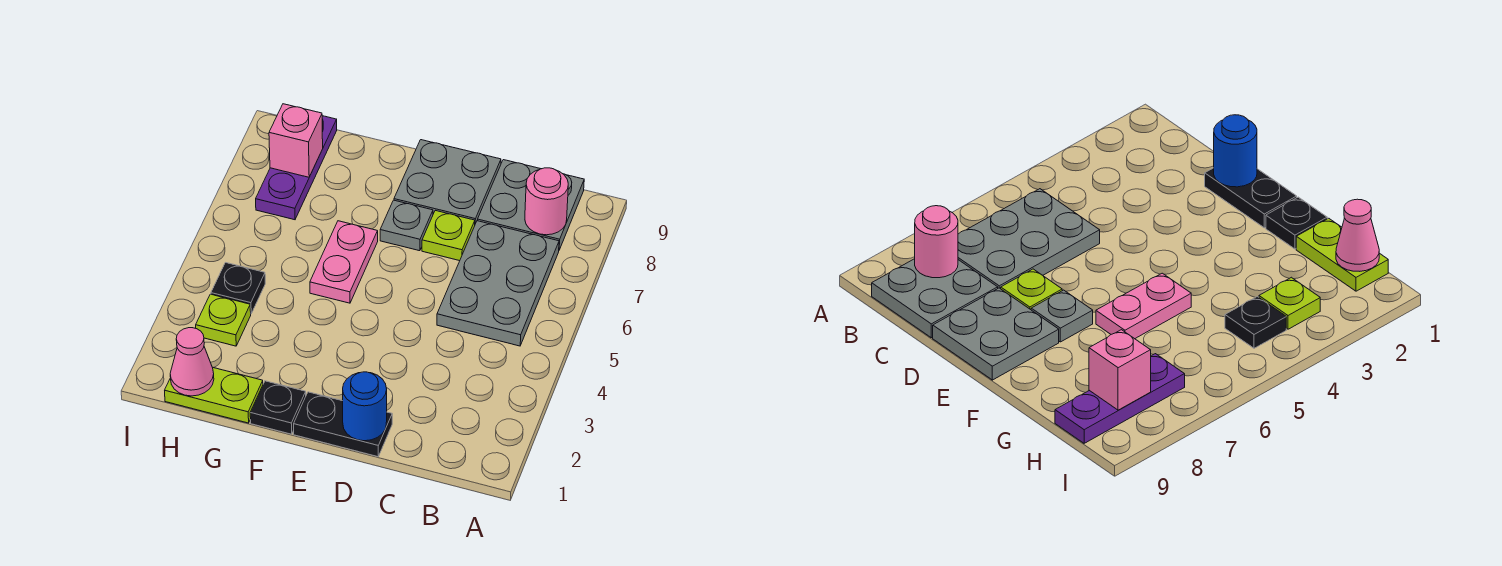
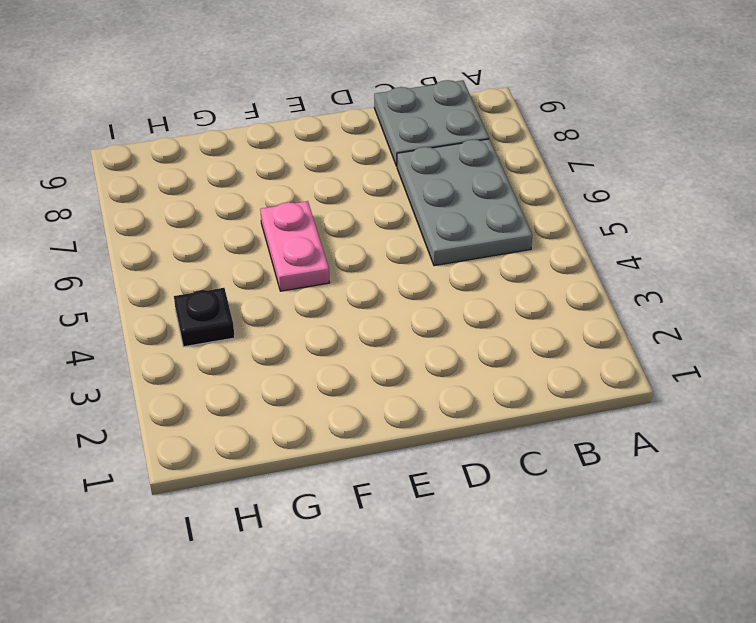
none -> black 1x2 plate [294,392,392,457]
none -> lime 1x1 plate [422,210,475,261]
none -> grey 2x2 plate [394,140,501,224]

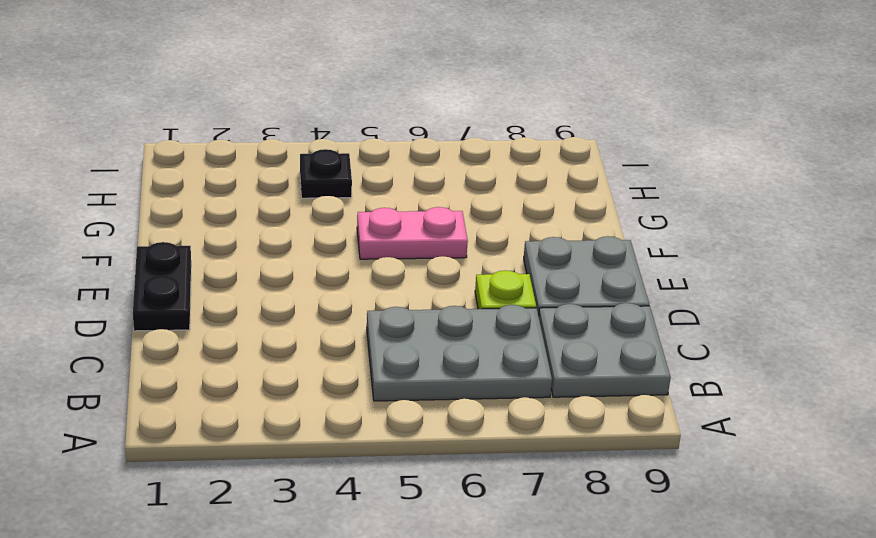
none -> grey 1x1 plate [380,200,433,251]
none -> black 1x1 plate [250,381,306,434]
none -> lime 1x2 plate [165,368,263,423]

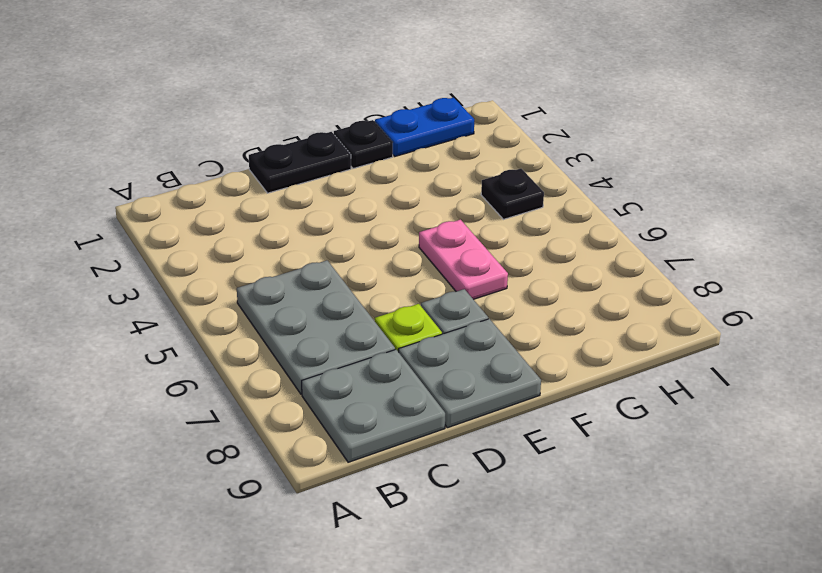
blue 1x2 plate [375,98,474,156] -> lime 1x2 plate [165,368,263,423]
none -> lime 1x1 plate [196,294,251,346]
none -> purple 1x3 plate [256,116,337,220]
none -> pink 1x1 round brick [525,168,568,235]

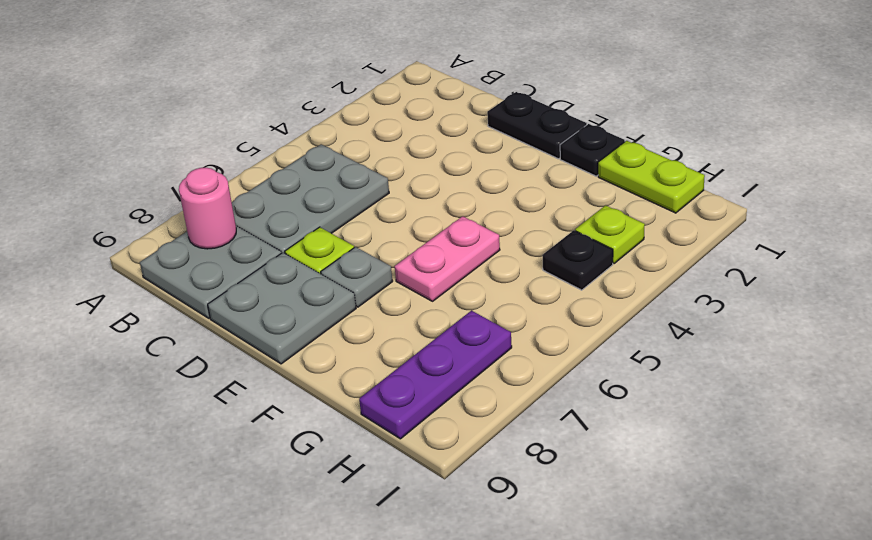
none -> blue 1x1 round brick [343,372,387,441]
none -> pink 1x1 cone [170,328,214,396]
none -> pink 1x1 brick [269,104,323,177]

